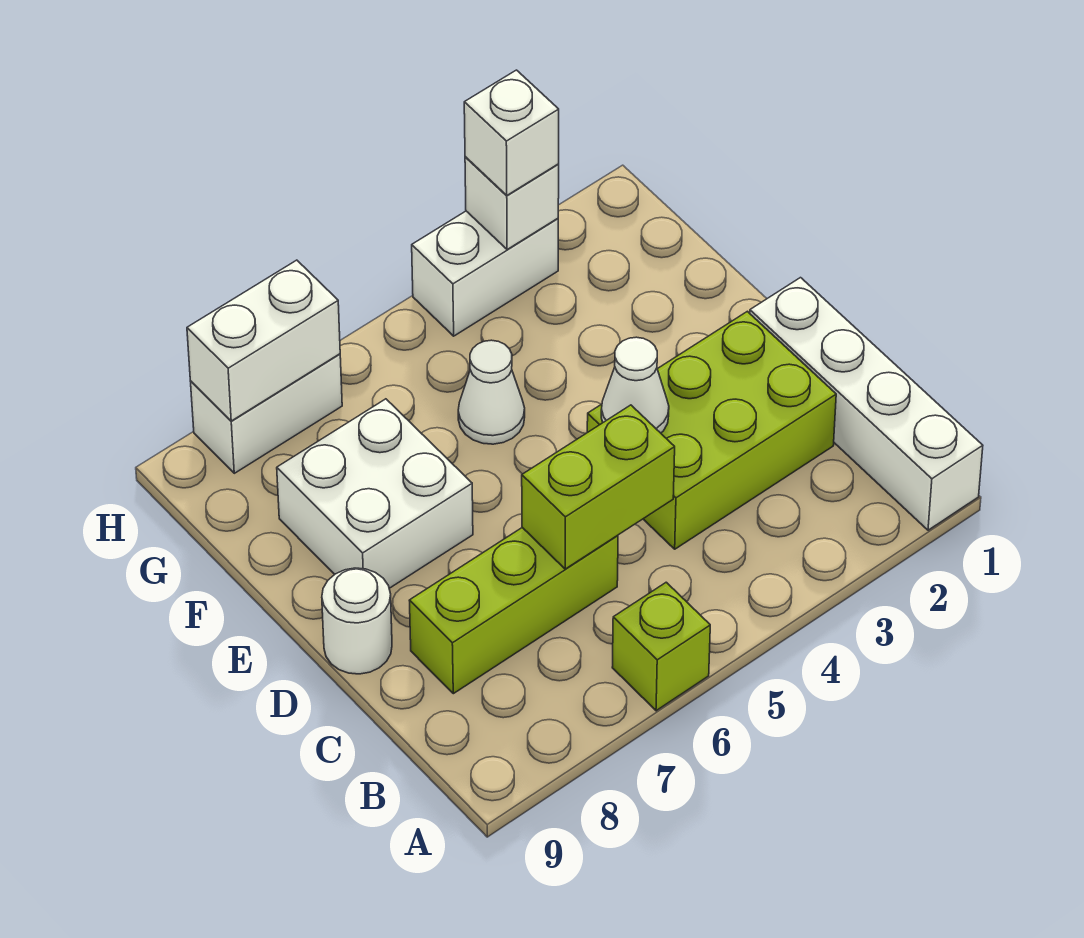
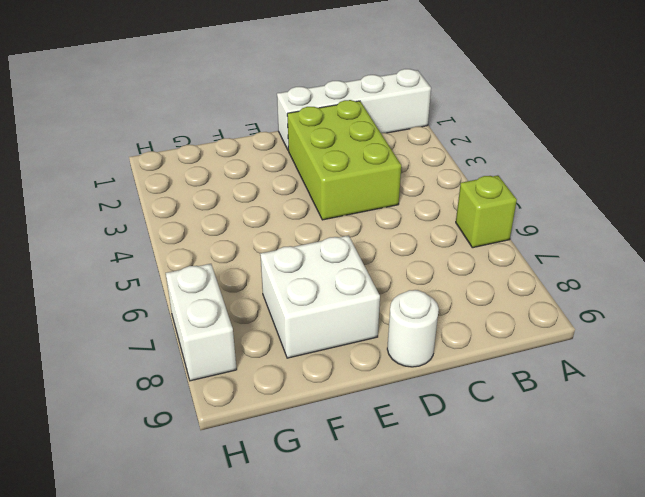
none -> lime 1x3 brick [409,528,618,694]
none -> white 1x1 cone [458,340,525,444]
none -> white 1x2 brick [412,211,558,336]

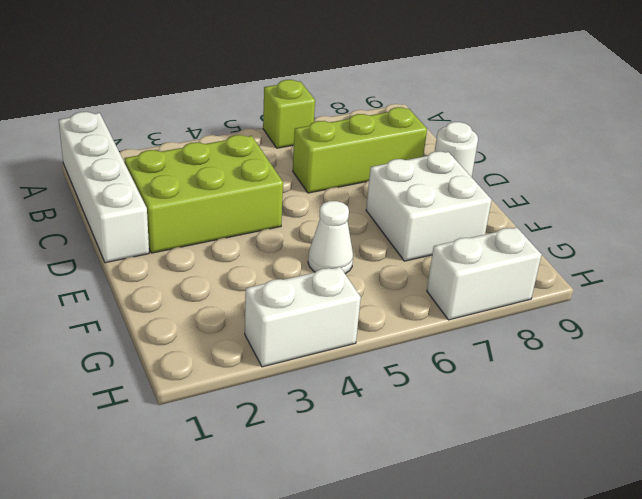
none -> lime 1x2 brick [522,405,675,569]
none -> white 1x1 cone [601,337,669,433]
none -> white 1x1 brick [465,157,559,250]

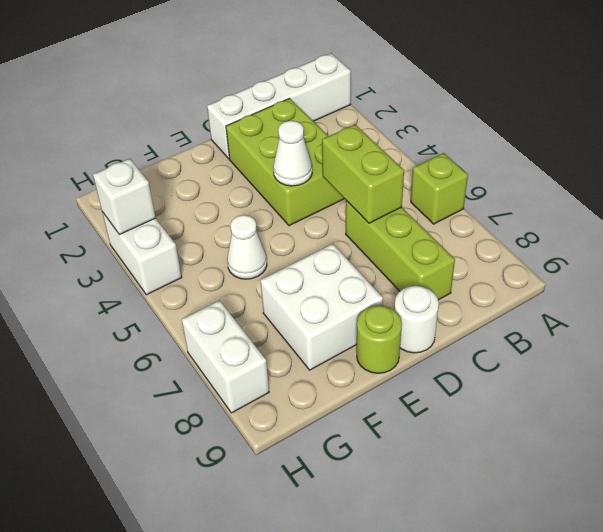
lime 1x1 round brick [357,306,402,373] -> none
none -> white 1x2 brick [187,260,340,421]
none -> white 1x1 brick [464,70,559,195]

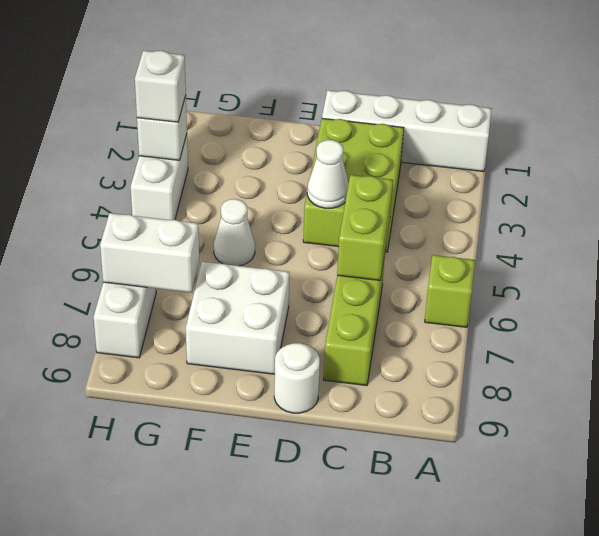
white 1x2 brick [100,213,199,293] -> white 1x2 brick turned to [187,260,340,421]

